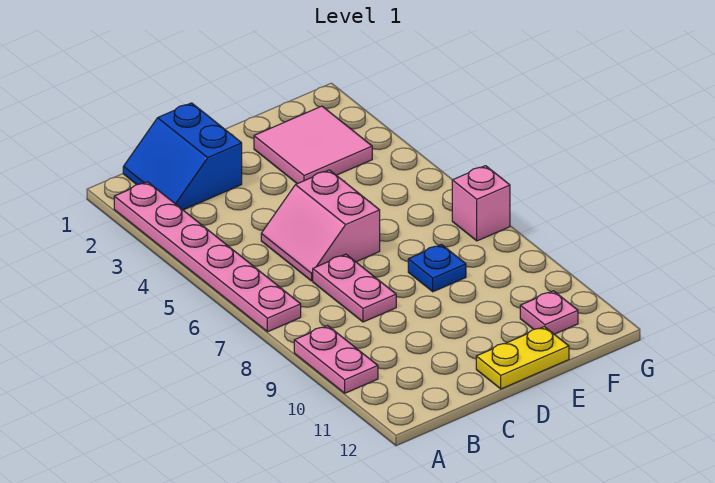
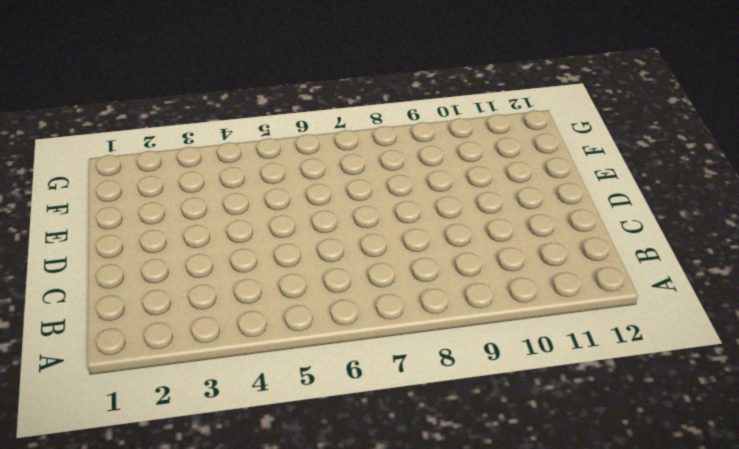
none -> pink 1x6 plate [114,182,301,332]
none -> pink 1x2 plate [294,326,378,393]

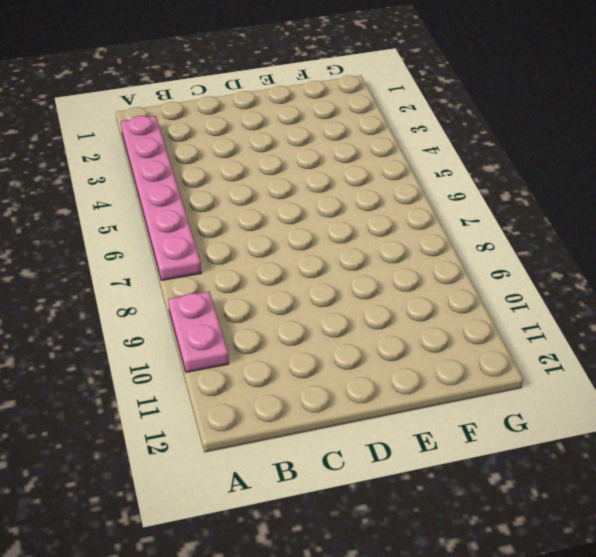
none -> blue 2x2 slope [123,103,242,210]
none -> pink 2x2 slope [261,170,380,281]

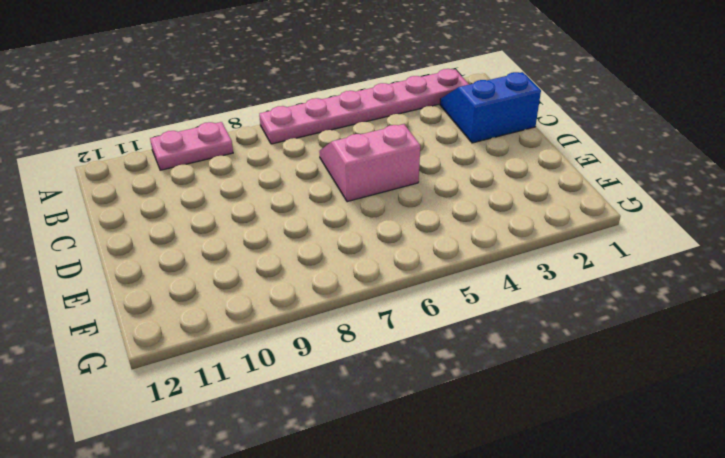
none -> pink 1x2 plate [313,254,396,322]
none -> yellow 1x2 plate [476,327,569,389]

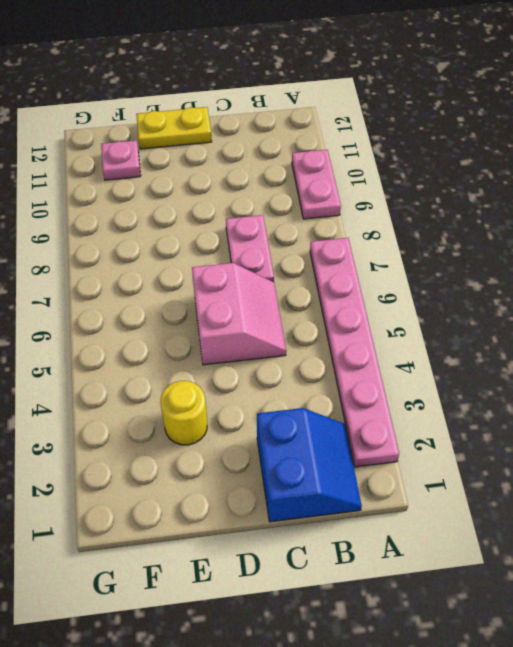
yellow 1x1 round brick [160,381,207,445] -> pink 2x2 tile [254,106,372,184]
none -> blue 1x1 plate [408,244,466,292]
none -> pink 1x1 brick [452,166,510,241]

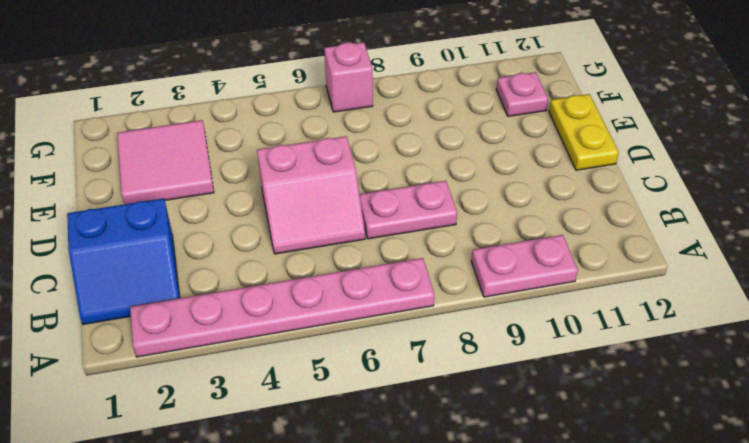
none -> blue 1x1 plate [408,244,466,292]

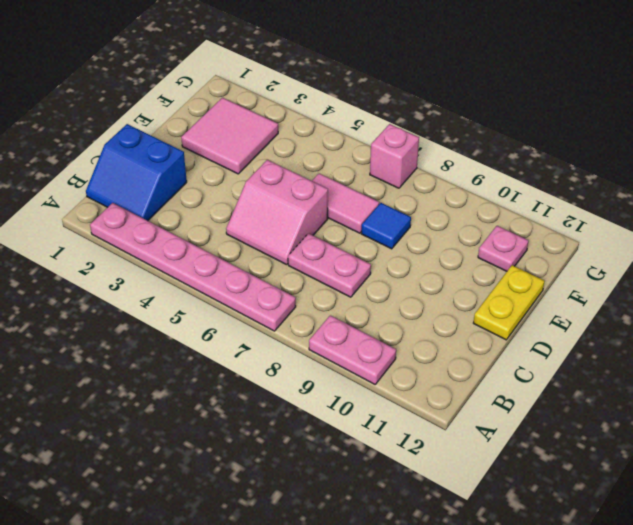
pink 1x2 tile [312,173,379,233] -> none
blue 1x1 tile [361,203,411,249] -> blue 1x1 plate [408,244,466,292]

